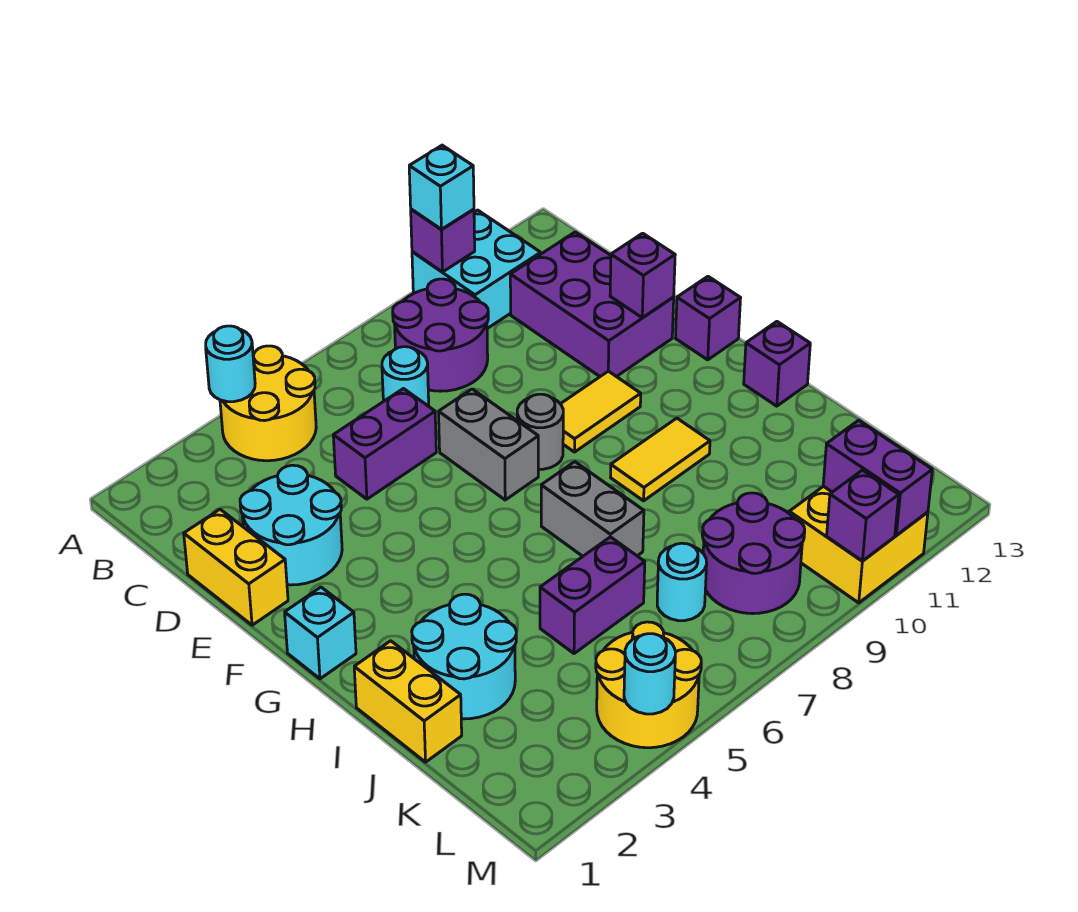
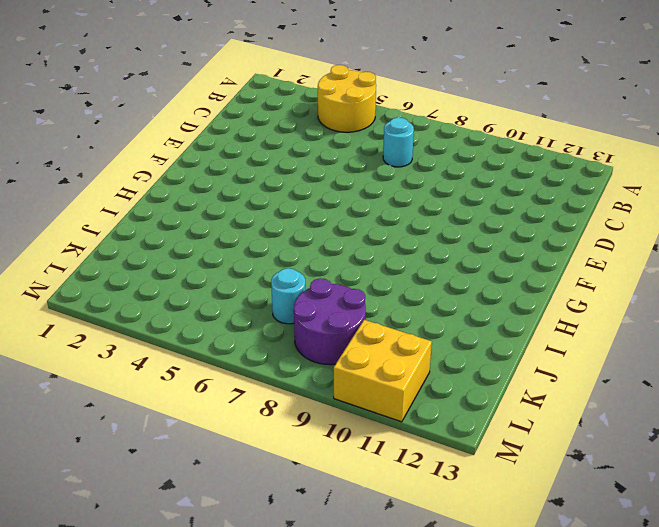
none -> cyan 2x2 brick [412,210,541,329]
none -> purple 2x2 round brick [393,279,488,391]
none -> purple 2x3 brick [510,232,674,377]
none -> yellow 1x2 brick [184,509,288,625]

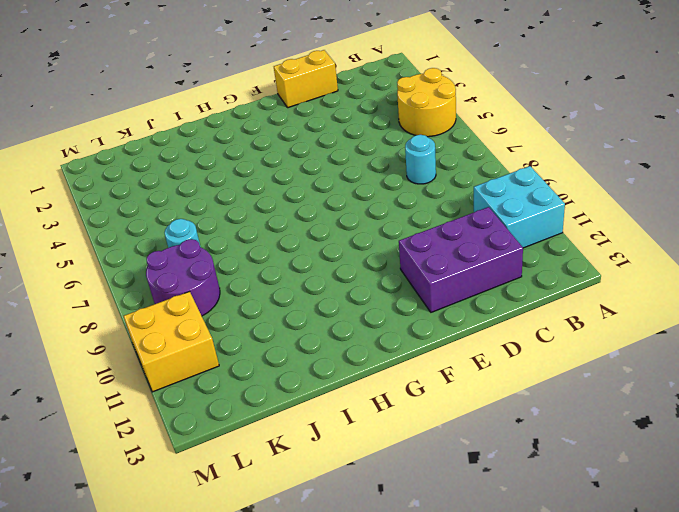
none -> purple 2x2 round brick [393,279,488,391]
none -> cyan 2x2 round brick [240,465,342,585]
none -> purple 1x2 brick [333,389,436,499]
none -> grey 1x2 brick [439,389,538,500]

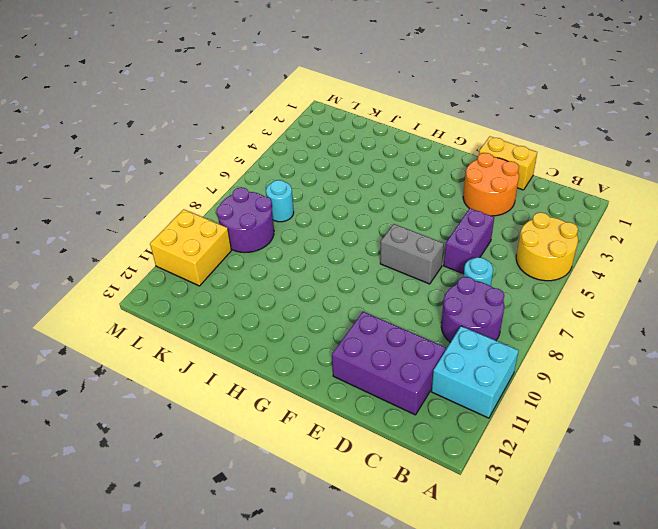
orange 2x2 round brick [463,153,519,216] -> cyan 2x2 round brick [240,465,342,585]
none -> grey 1x1 round brick [517,394,563,469]
none -> yellow 1x2 tile [561,371,641,452]
none -> purple 1x1 brick [676,277,741,360]
none -> cyan 1x1 brick [285,587,356,679]

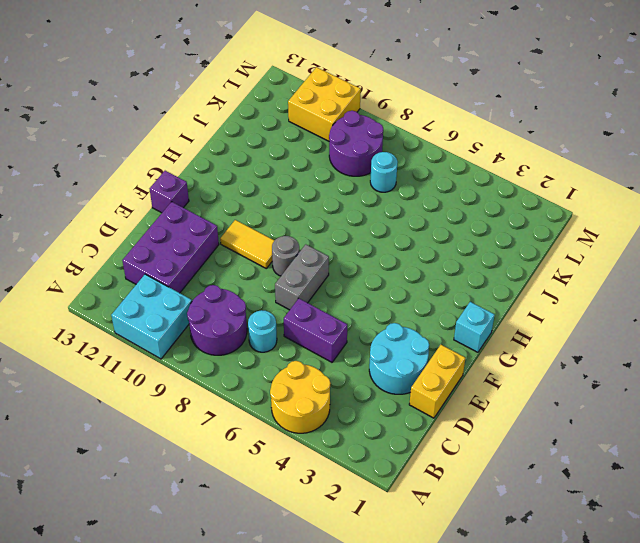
none -> grey 1x2 brick [541,462,644,556]
none -> yellow 1x2 tile [611,418,710,501]
none -> purple 1x1 brick [744,322,810,406]
none -> yellow 1x2 brick [354,641,462,762]

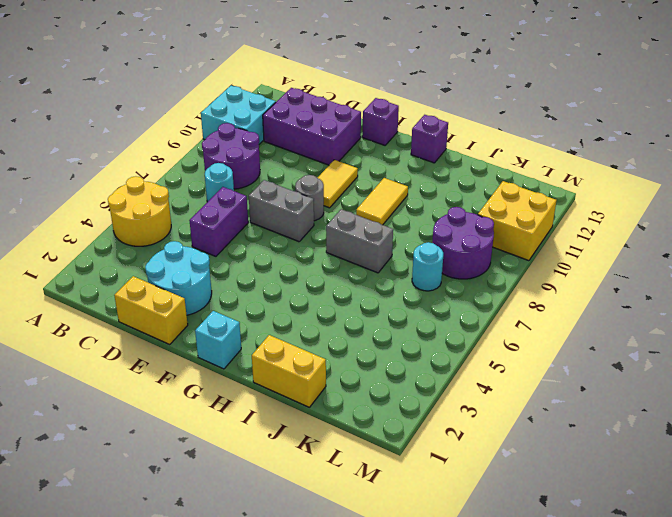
none -> cyan 2x2 round brick [412,594,516,719]
none -> purple 1x2 brick [540,537,645,654]
none -> yellow 2x2 round brick [596,622,701,748]
none -> cyan 1x1 round brick [206,326,255,402]

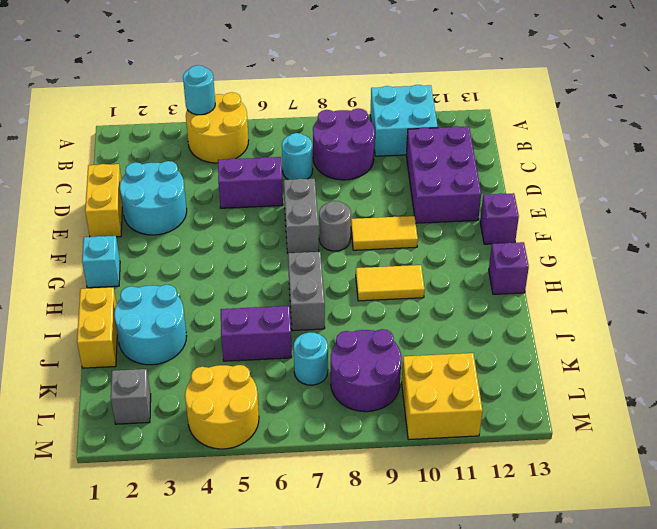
grey 1x1 brick [111,369,151,424] -> none
none -> purple 1x1 brick [411,209,475,272]
none -> purple 1x1 brick [610,233,675,318]
none -> purple 1x2 brick [823,420,932,535]
none -> cyan 1x1 round brick [624,634,675,714]

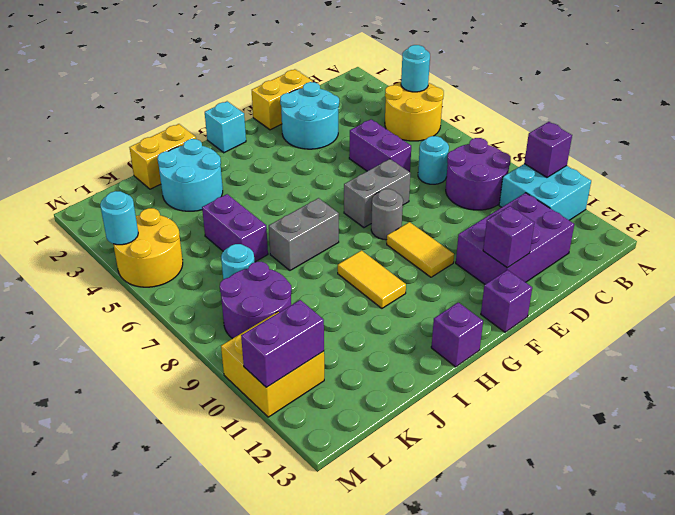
none -> purple 1x1 brick [827,470,899,561]
none -> cyan 1x1 brick [409,145,474,229]

